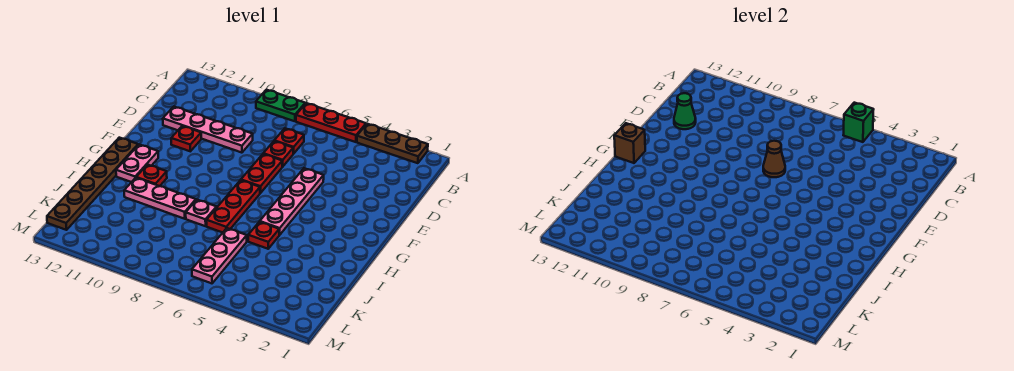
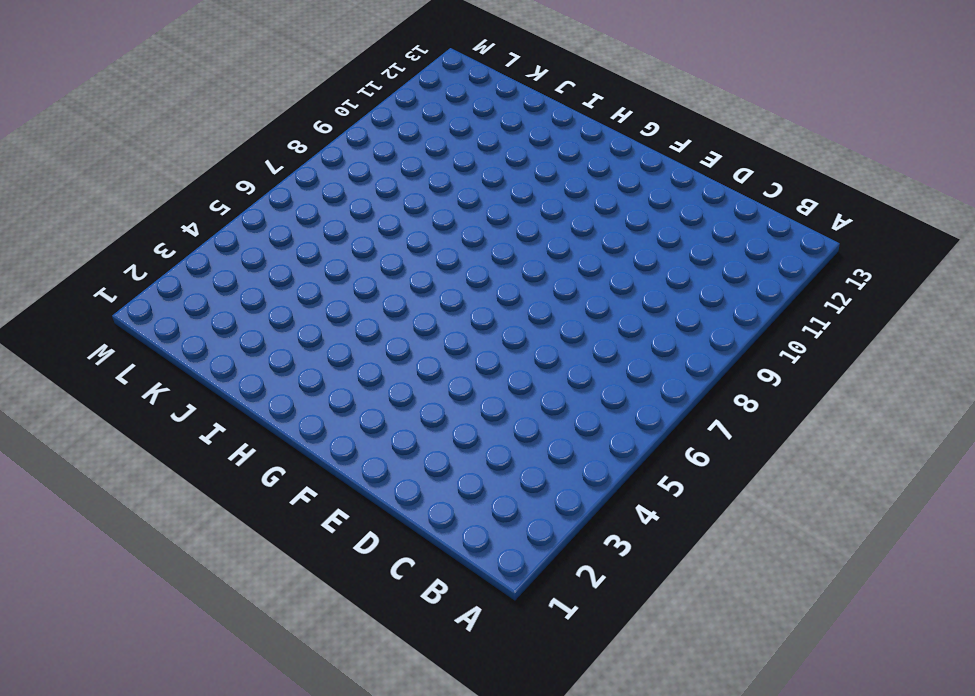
none -> brown 1x3 plate [357,124,428,163]
none -> red 1x3 plate [296,103,366,142]
none -> green 1x2 plate [256,90,305,121]

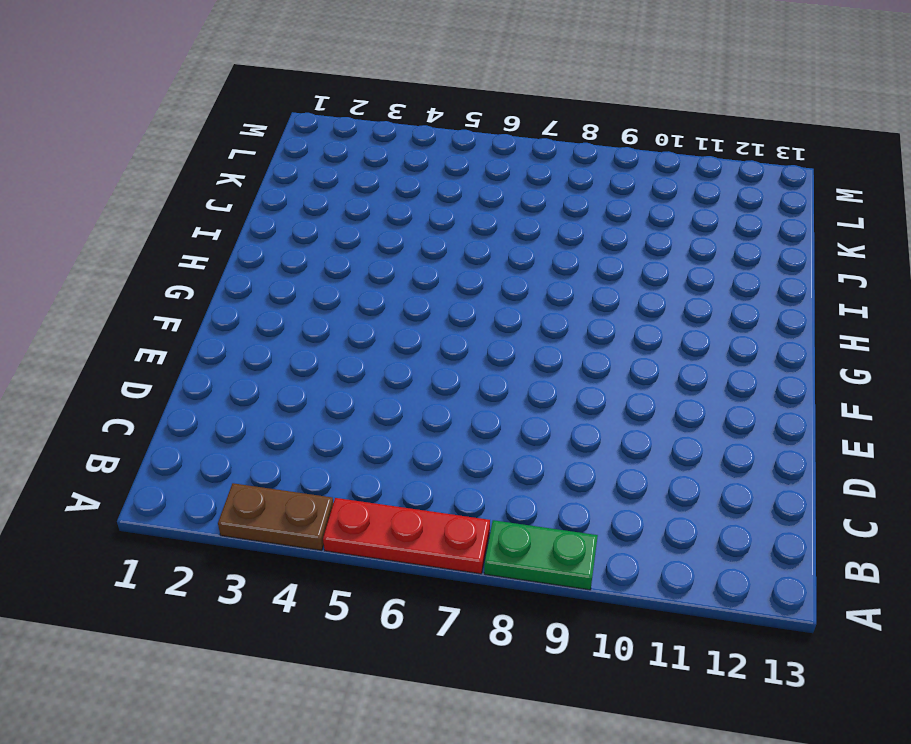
brown 1x2 plate [218,483,333,550] -> brown 1x3 plate [357,124,428,163]
none -> red 1x1 plate [274,128,304,154]
none -> red 1x1 plate [263,141,293,167]
none -> pink 1x4 plate [163,107,253,153]

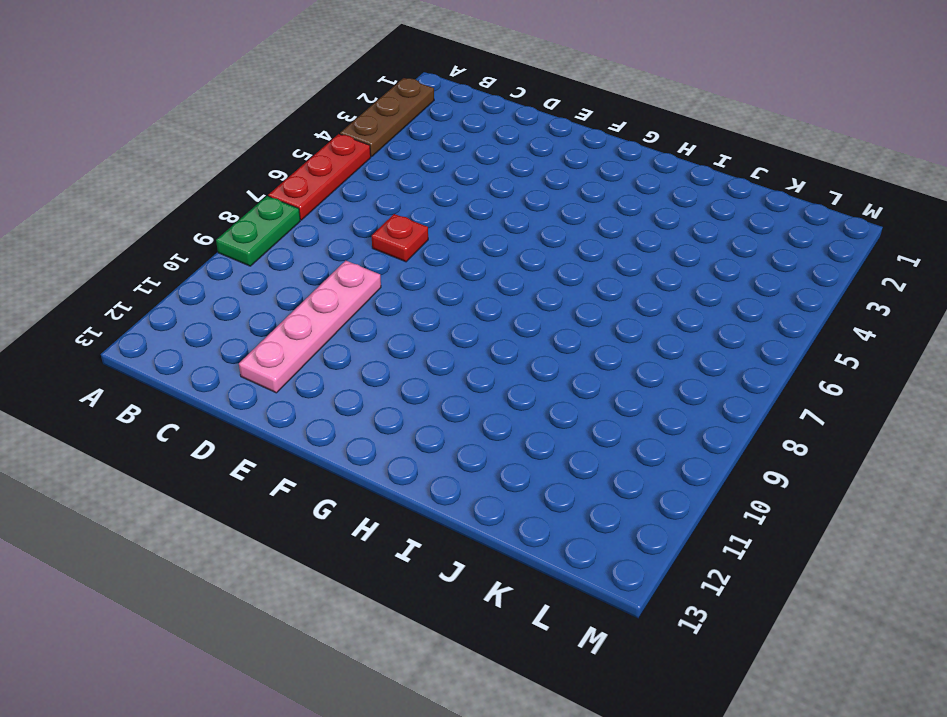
none -> red 1x1 plate [274,128,304,154]
none -> pink 1x4 plate [260,168,324,235]
none -> red 1x2 plate [241,154,282,193]

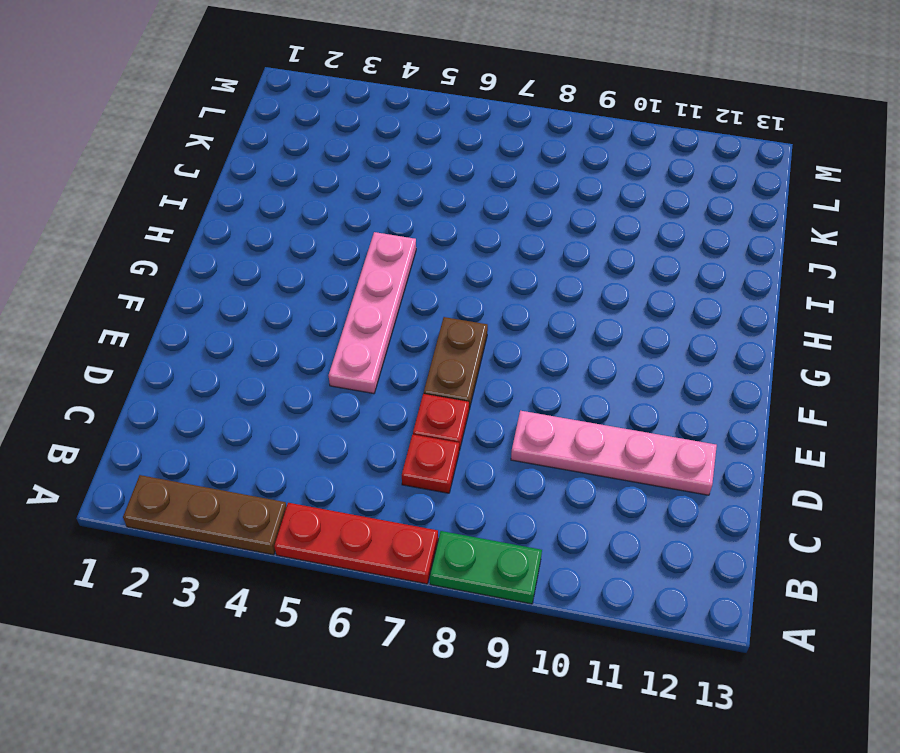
brown 1x2 plate [424,317,488,409] -> red 1x2 plate [241,154,282,193]
none -> red 1x1 plate [171,126,201,151]
none -> red 1x3 plate [206,180,260,233]
none -> pink 1x2 plate [116,145,158,182]

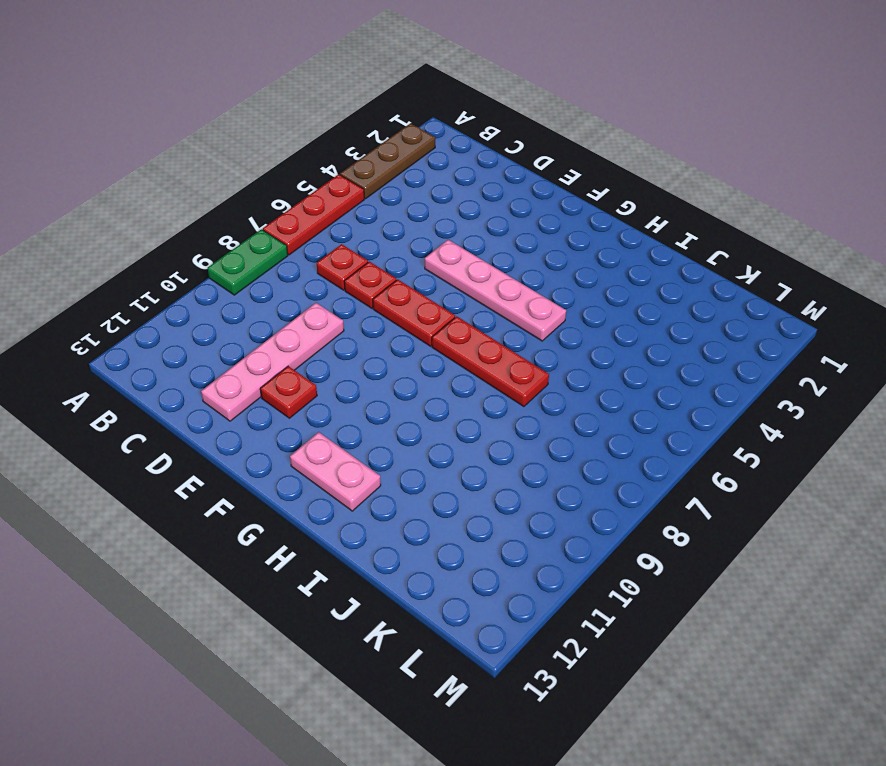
none -> brown 1x6 plate [47,138,138,230]
none -> red 1x1 plate [136,165,167,186]
none -> red 1x1 plate [248,222,279,249]

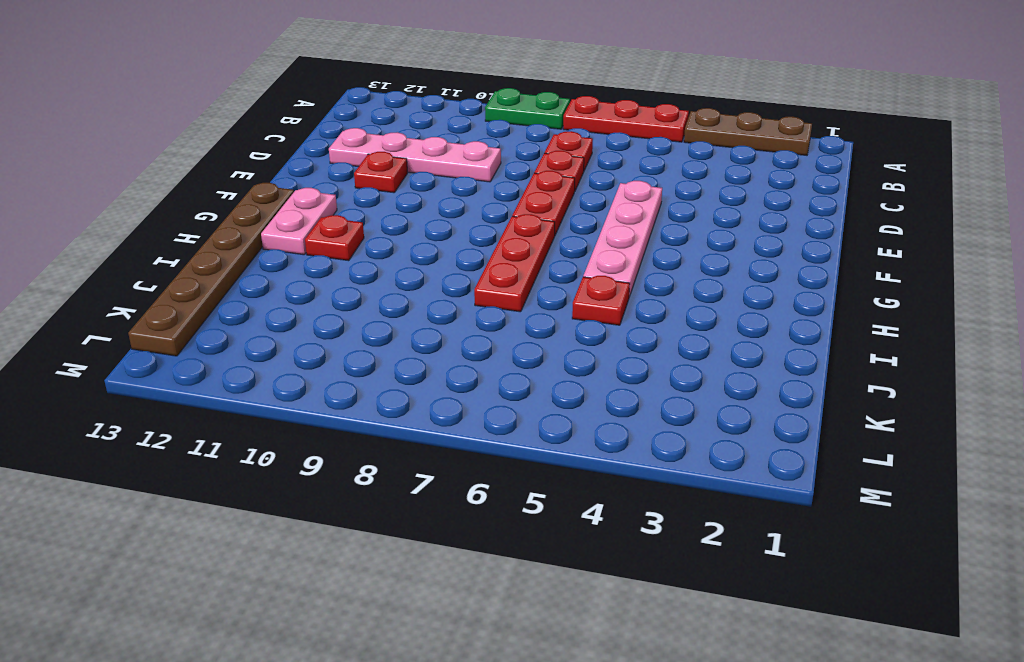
none -> pink 1x1 plate [186,200,217,226]
none -> pink 1x3 plate [124,178,196,219]
none -> pink 1x3 plate [192,228,247,283]

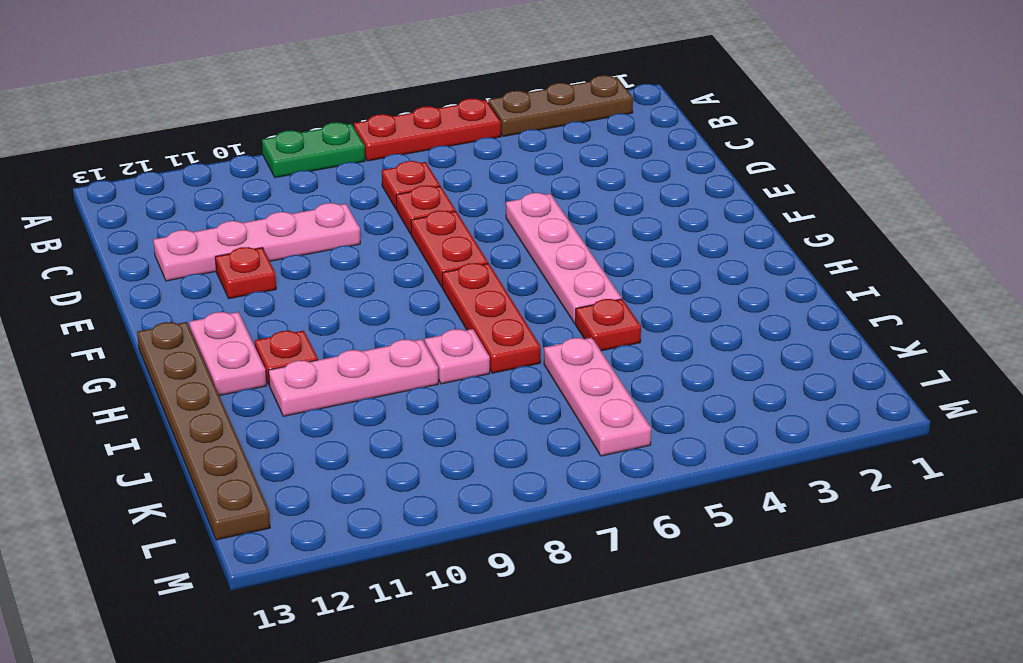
none -> green 1x1 brick [844,103,874,142]
none -> green 1x1 cone [674,93,696,129]
none -> brown 1x1 cone [763,141,785,177]

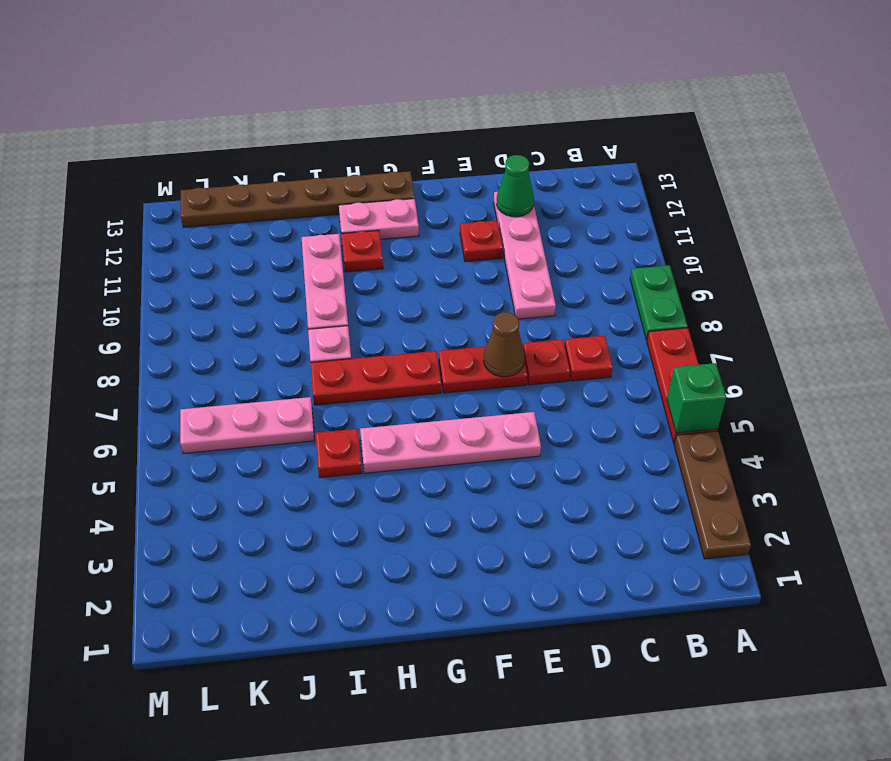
none -> brown 1x1 brick [614,123,645,163]

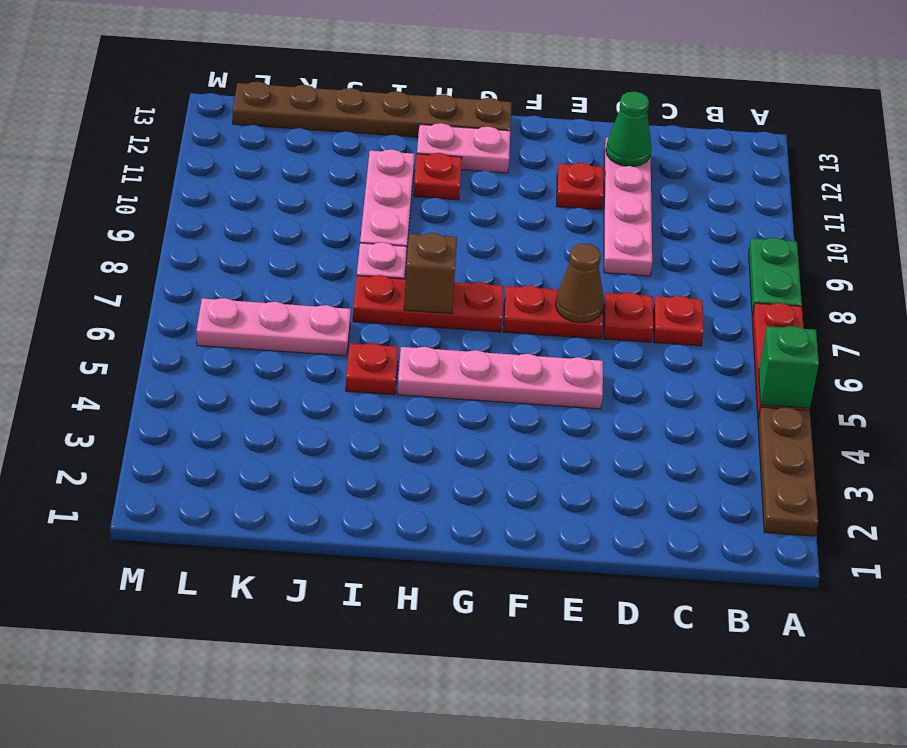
brown 1x1 brick [404,233,457,314] -> brown 1x1 brick moved to [614,123,645,163]

